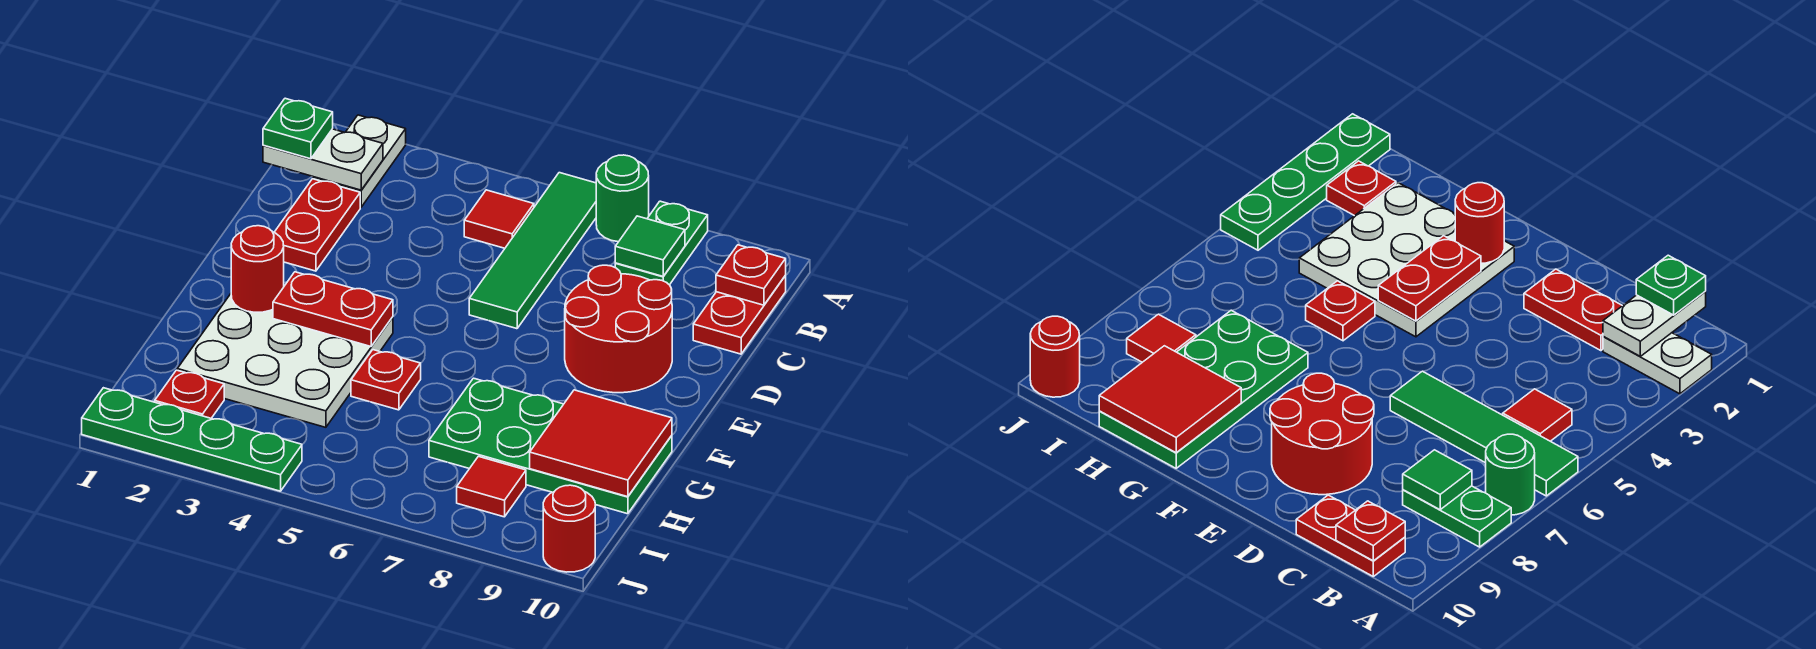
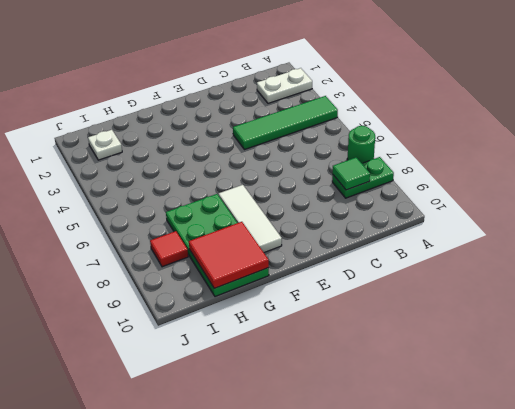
green 1x4 tile [233,96,338,150] -> green 1x4 tile moved to [469,173,596,329]
white 1x3 tile [219,185,282,253] -> none
white 1x1 plate [88,130,122,160] -> red 1x1 plate [155,370,224,418]
none -> red 1x1 tile [464,190,534,248]
none -> red 1x2 plate [693,275,786,354]
none -> red 1x2 plate [274,179,360,271]

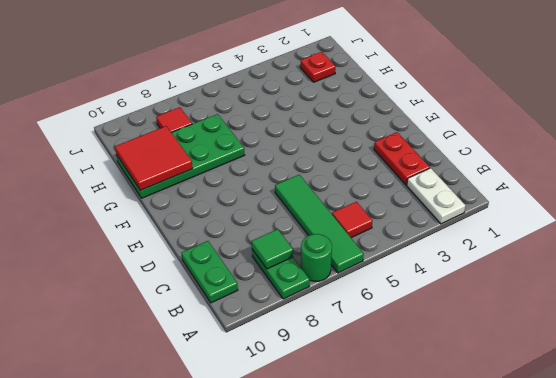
green 1x2 plate [182,241,238,303] -> red 1x2 plate [693,275,786,354]
none -> red 2x2 round brick [565,265,672,393]
none -> white 3x3 plate [177,294,393,427]
none -> red 1x1 plate [351,350,421,410]

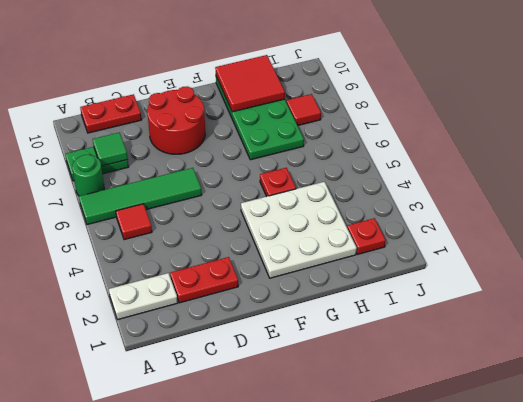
none -> green 1x4 plate [82,388,302,491]
none -> red 1x1 round brick [543,485,595,572]
none -> white 1x2 plate [263,129,383,190]

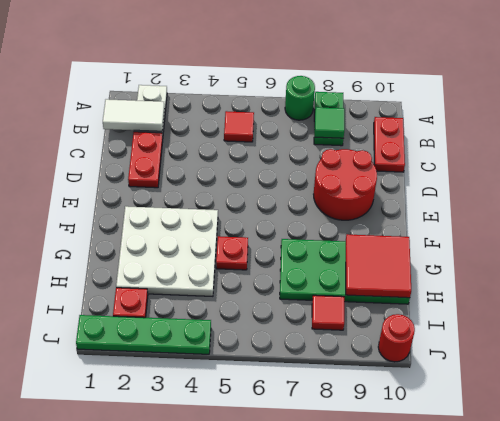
white 1x2 tile [103,99,165,131] -> white 1x2 plate [263,129,383,190]
none -> green 1x4 tile [469,173,596,329]
none -> red 1x1 plate [716,245,786,305]
none -> red 1x1 round brick [231,226,284,312]

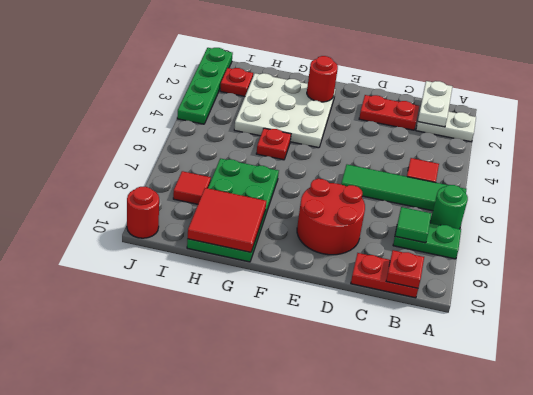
none -> red 1x2 plate [273,272,393,346]
none -> green 1x1 plate [263,98,333,159]

